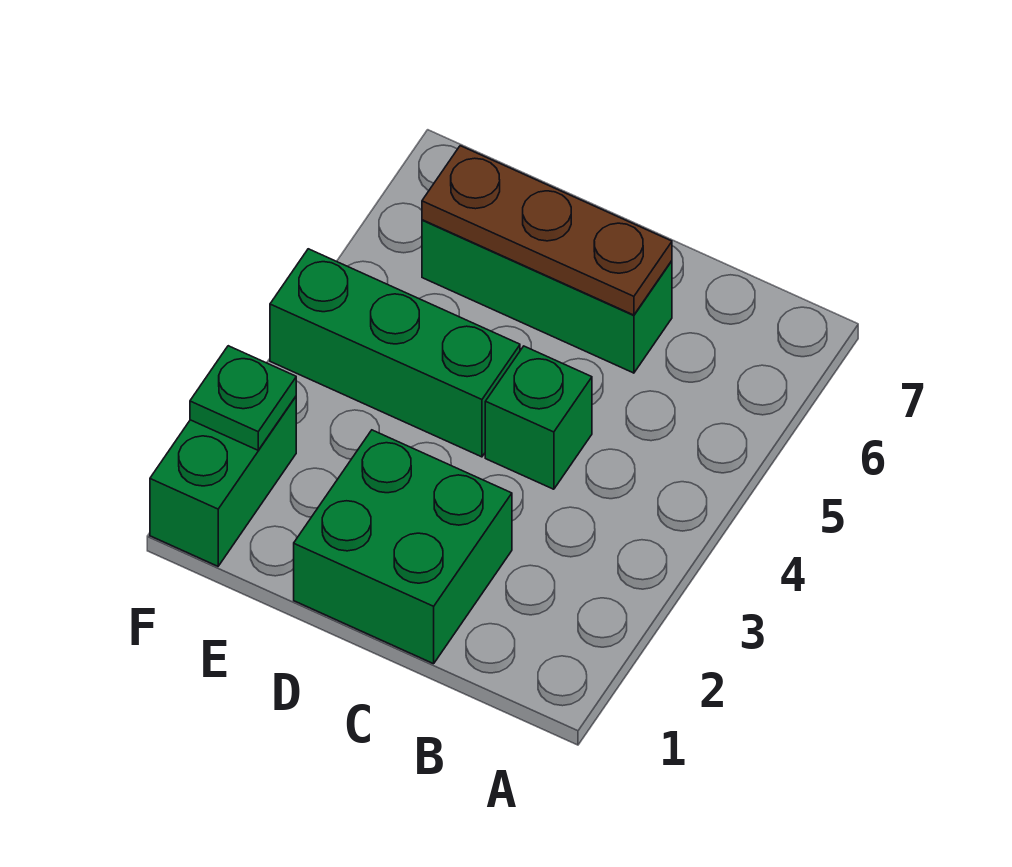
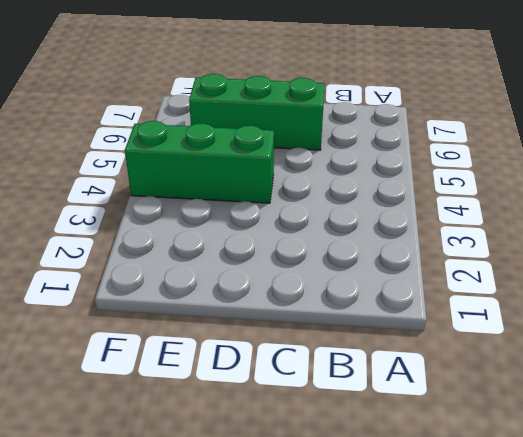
none -> green 2x2 brick [294,430,512,664]
none -> green 1x1 brick [485,346,592,489]

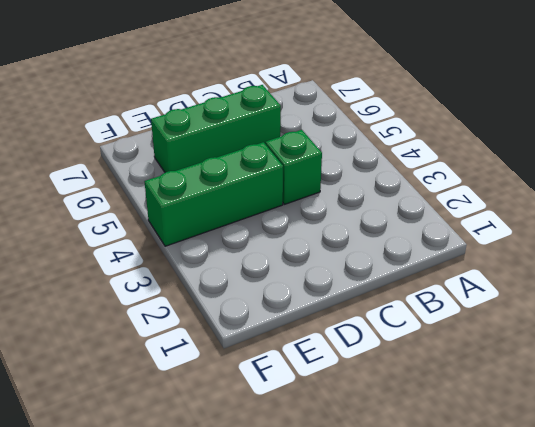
none -> green 2x2 brick [294,430,512,664]
none -> green 1x2 brick [150,397,296,566]

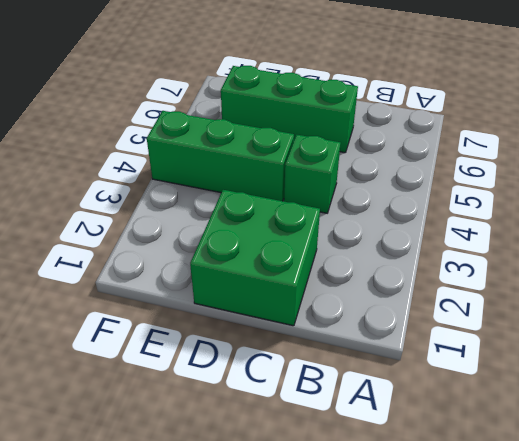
none -> green 1x2 brick [150,397,296,566]
none -> brown 1x3 plate [422,146,672,315]

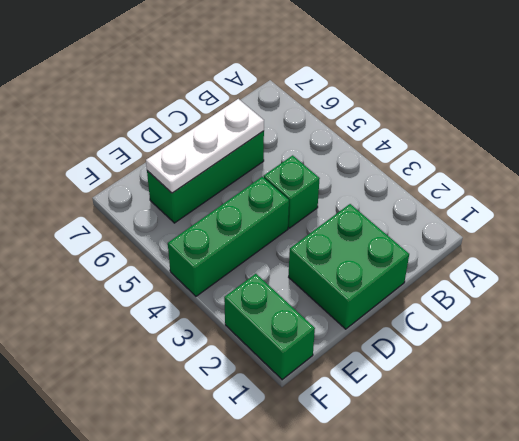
white 1x3 plate [146,99,264,193] -> brown 1x3 plate [422,146,672,315]
none -> green 1x1 plate [190,346,296,450]

